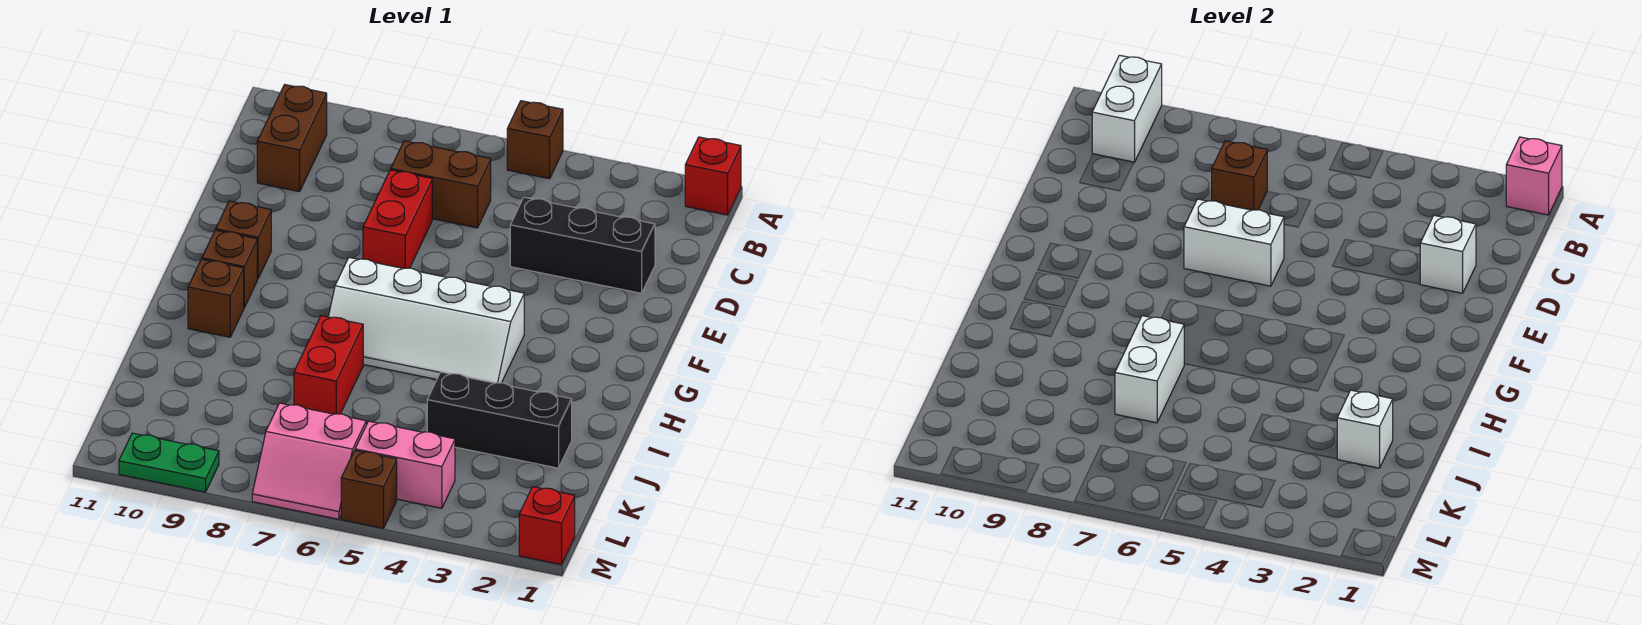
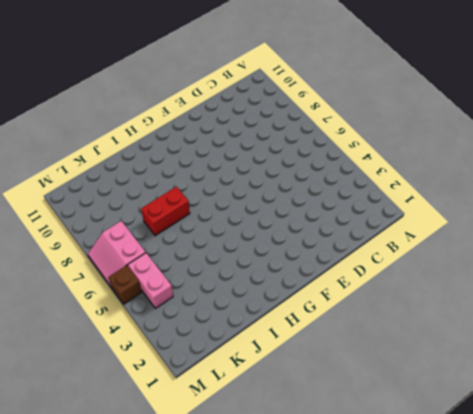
none -> red 1x1 brick [685,137,741,215]
none -> brown 1x1 brick [507,101,563,179]
none -> brown 1x2 brick [257,85,327,192]

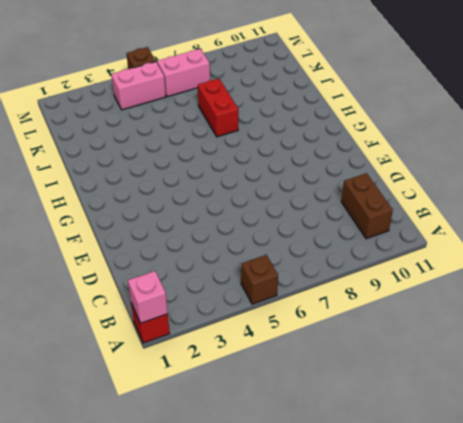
none -> brown 1x2 brick [391,141,491,228]
none -> black 1x3 brick [510,197,655,293]
none -> red 1x2 brick [363,170,432,269]

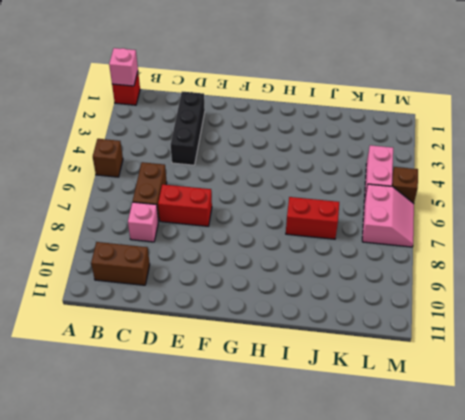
pink 1x1 brick [128,202,158,242] -> none
none -> brown 1x1 brick [216,201,271,279]
none -> white 2x4 slope [328,258,524,383]
none -> brown 1x1 brick [202,230,257,308]

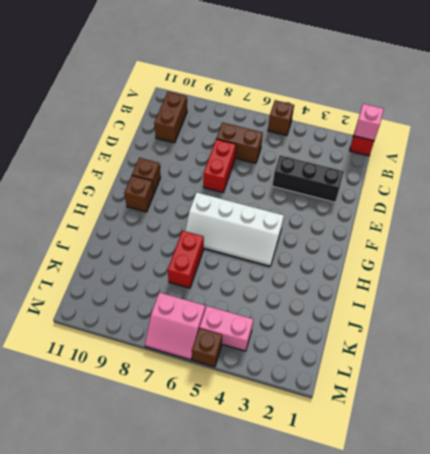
none -> brown 1x1 brick [188,259,244,337]
none -> black 1x3 brick [427,372,572,468]
none -> red 1x1 brick [519,487,575,565]

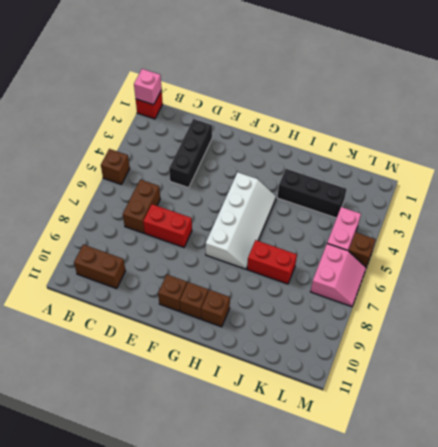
black 1x3 brick [277,169,347,218] -> black 1x3 brick turned to [427,372,572,468]
none -> red 1x1 brick [519,487,575,565]
none -> green 1x2 plate [119,433,219,492]
none -> white 1x2 brick [1092,55,1162,162]

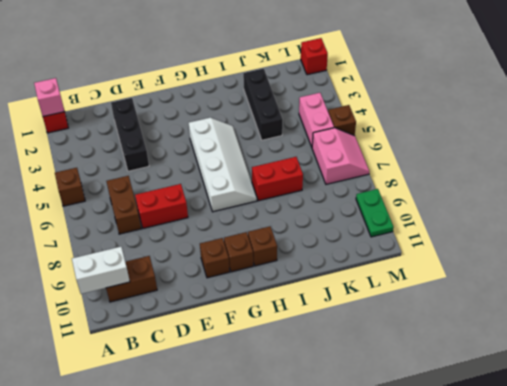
none -> brown 1x1 brick [1212,141,1267,210]
none -> white 1x1 brick [1420,215,1476,293]
none -> white 1x2 brick [1184,199,1284,286]

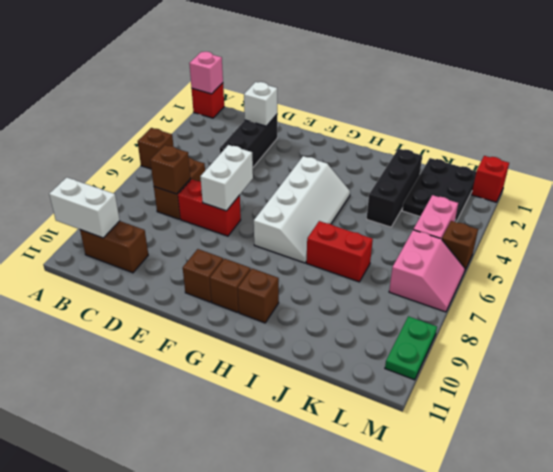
black 2x3 plate [402,158,476,222] -> none
none -> white 1x2 brick [1115,316,1184,423]
none -> white 1x1 brick [1337,390,1393,468]

